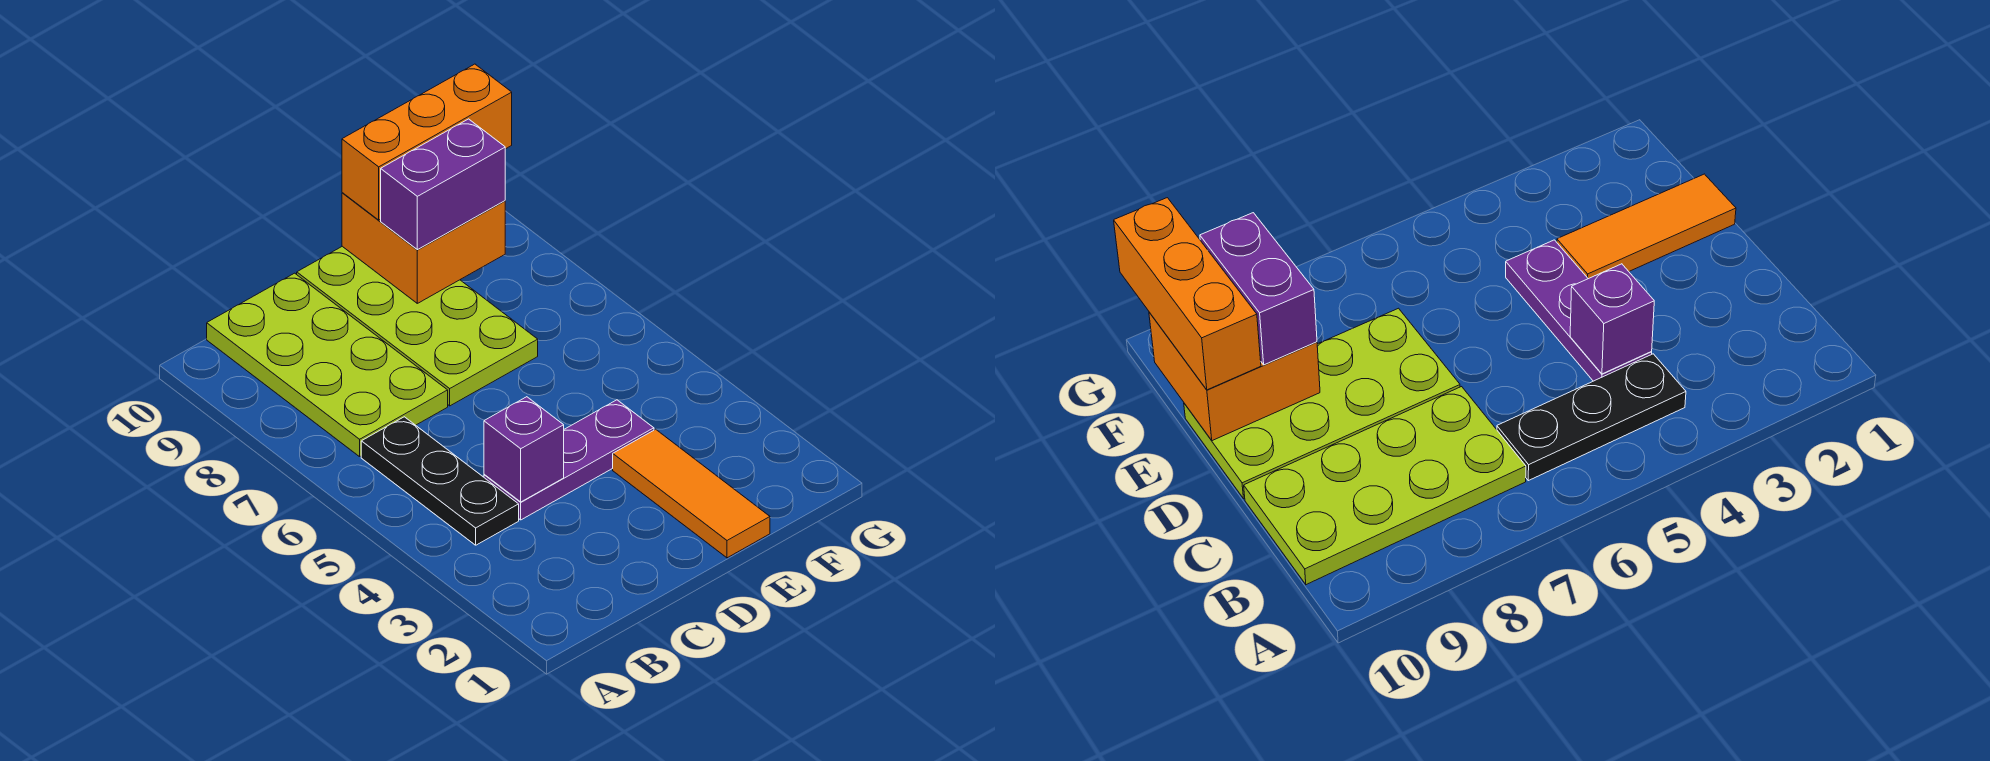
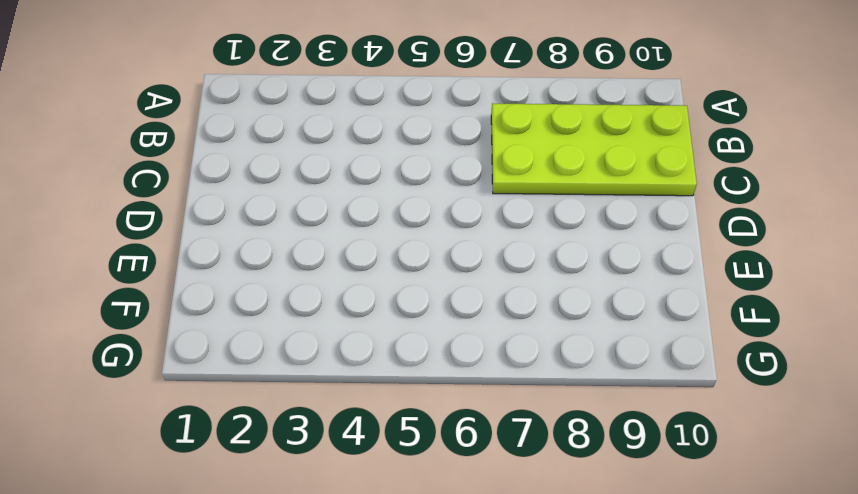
none -> black 1x3 plate [361,417,519,545]
none -> purple 1x3 plate [484,400,654,520]

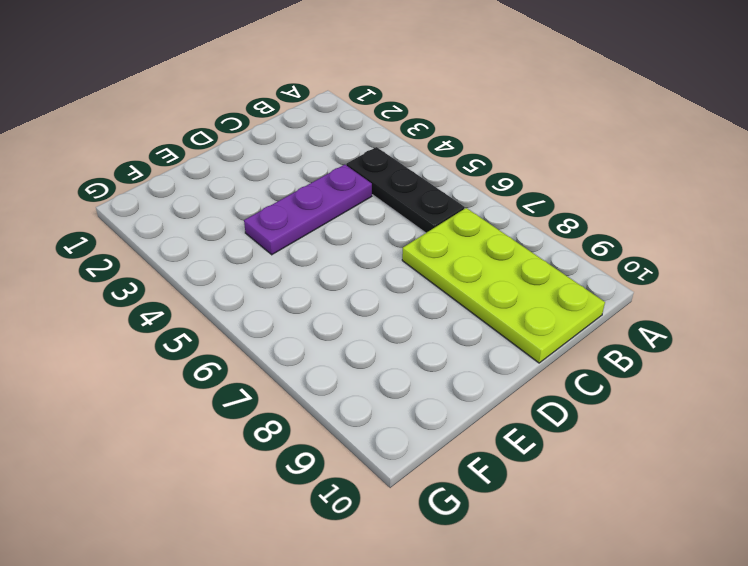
none -> lime 2x4 plate [297,246,538,406]
none -> orange 1x3 tile [613,429,770,558]

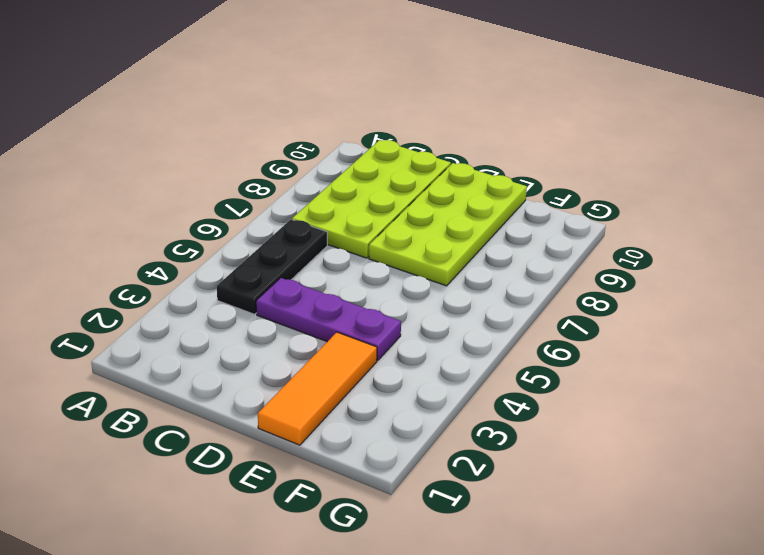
none -> purple 1x1 brick [484,397,564,502]
none -> orange 2x2 brick [342,193,505,303]

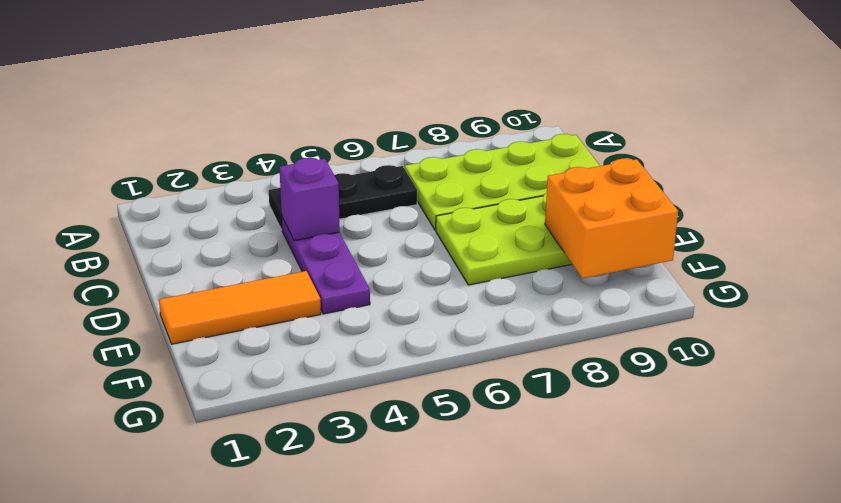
none -> purple 1x2 brick [381,119,505,250]
none -> orange 1x3 brick [342,64,512,220]

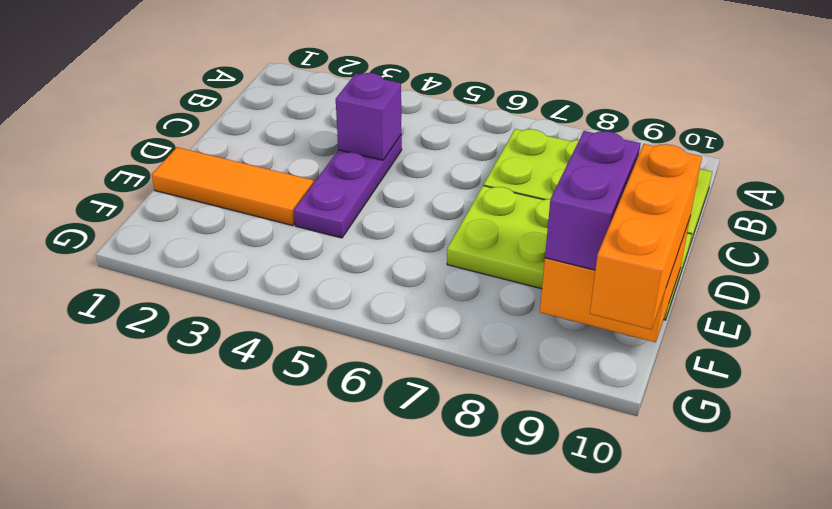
none -> black 1x3 plate [361,417,519,545]

